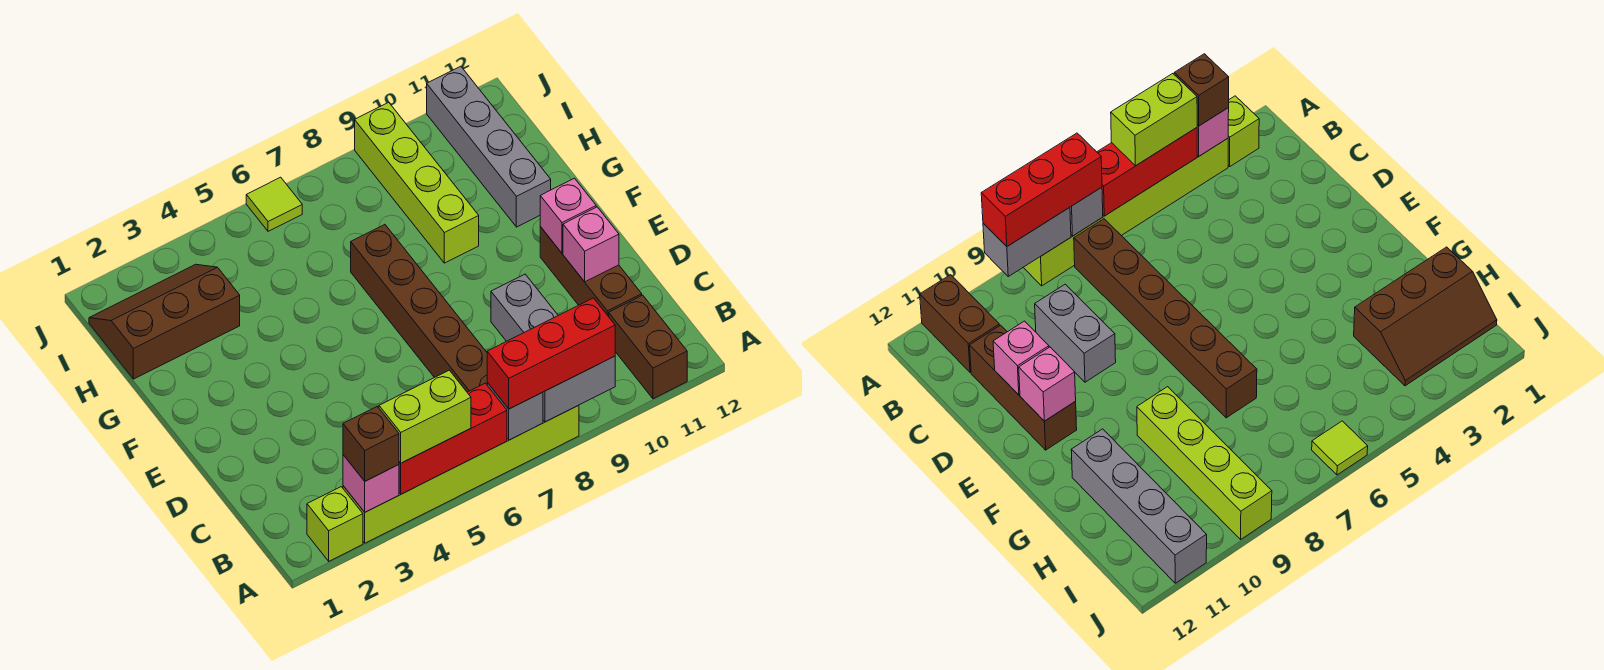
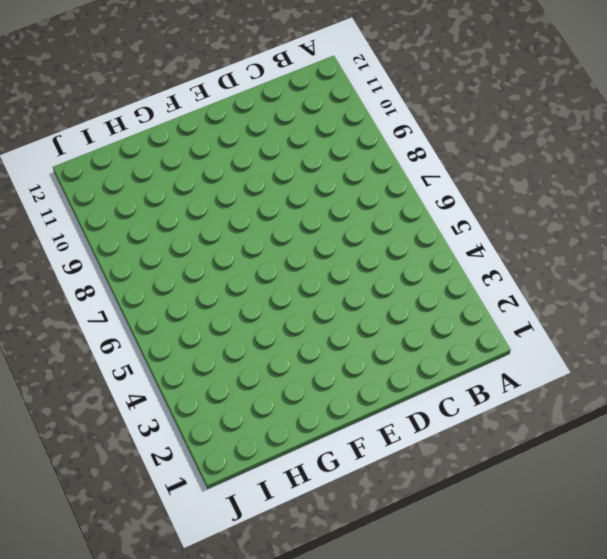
none -> lime 1x1 brick [307,487,363,561]
none -> lime 1x6 brick [343,405,579,543]
none -> brown 1x2 brick [609,295,687,399]

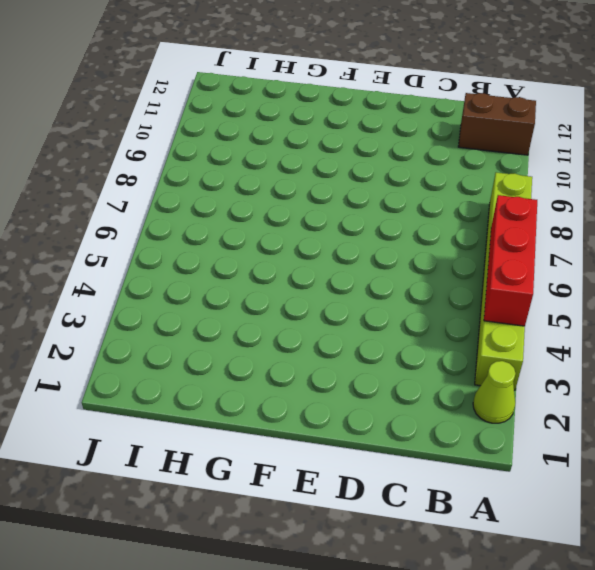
lime 1x1 cone [473,361,516,423] -> lime 1x1 brick [307,487,363,561]
none -> brown 1x6 brick [351,225,487,392]
none -> grey 1x2 brick [491,274,558,341]
none -> brown 1x3 brick [540,227,642,317]

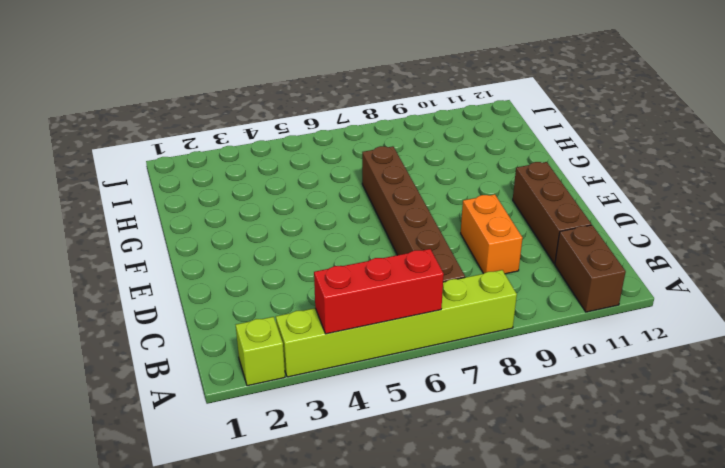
orange 1x2 brick [461,194,522,274] -> grey 1x2 brick [491,274,558,341]
none -> lime 1x4 brick [355,102,479,263]
none -> grey 1x4 brick [427,66,551,227]
none -> brown 2x3 slope [89,264,240,379]

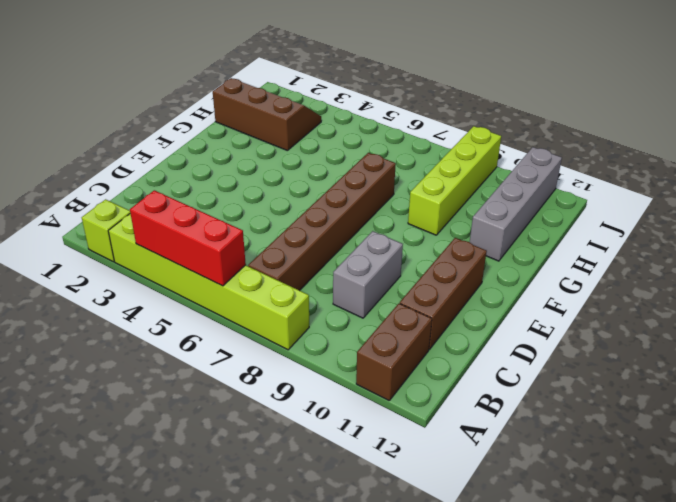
none -> lime 1x1 tile [246,177,302,231]
none -> pink 1x1 brick [343,455,399,512]
none -> grey 1x1 brick [487,383,543,440]

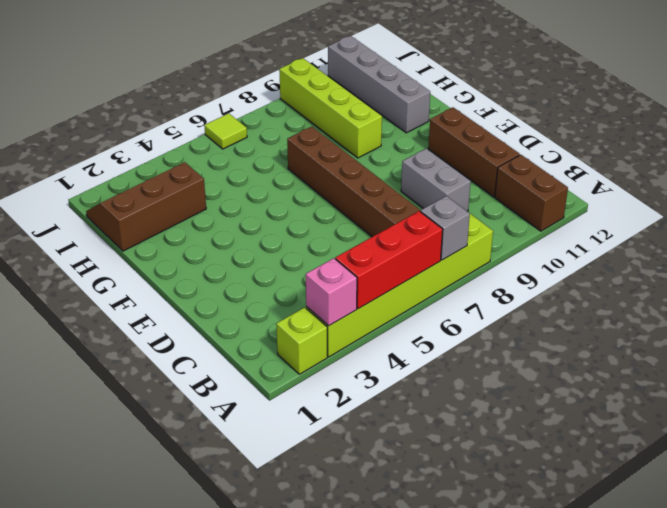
none -> grey 1x2 brick [543,356,615,422]
none -> pink 1x1 brick [563,207,619,282]
none -> pink 1x1 brick [540,178,596,253]

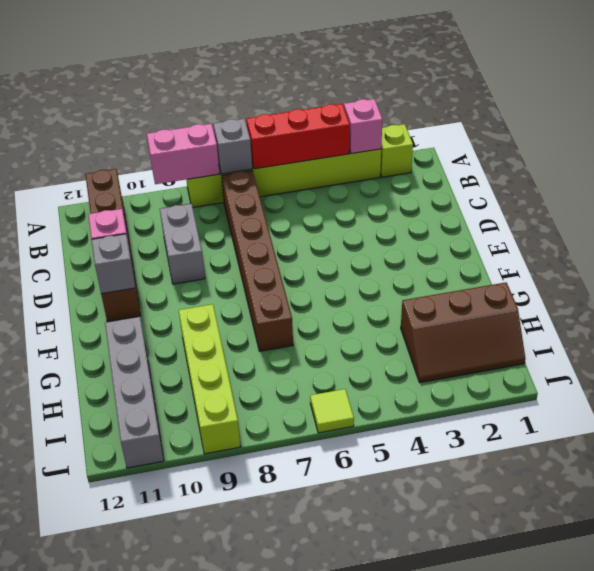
pink 1x2 brick [147,124,220,184] -> grey 1x2 brick [543,356,615,422]
grey 1x1 brick [92,234,135,294] -> pink 1x1 brick [540,178,596,253]
none -> brown 1x1 brick [343,407,399,481]
none -> lime 1x2 brick [379,370,471,463]
none -> red 1x3 brick [487,298,615,409]

